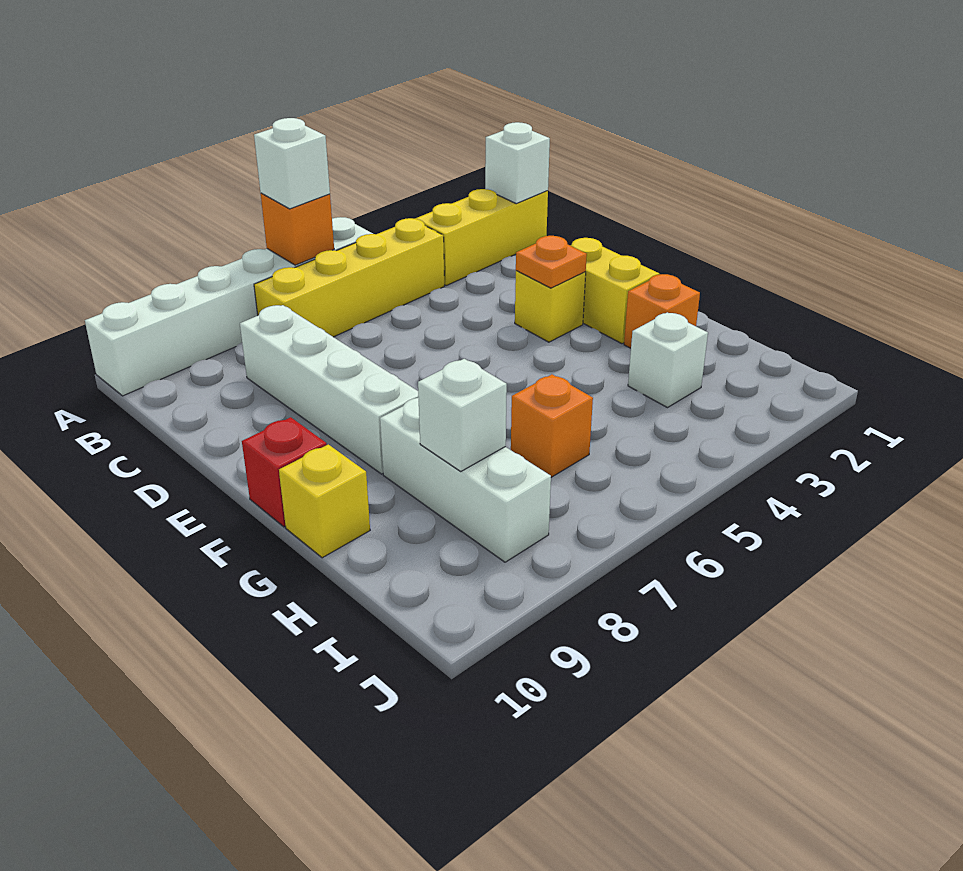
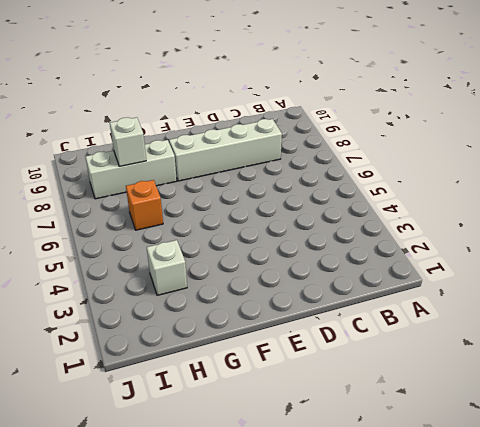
none -> white 1x6 brick [85,217,373,396]
none -> yellow 1x3 brick [415,189,548,285]
none -> yellow 1x4 brick [254,218,444,337]

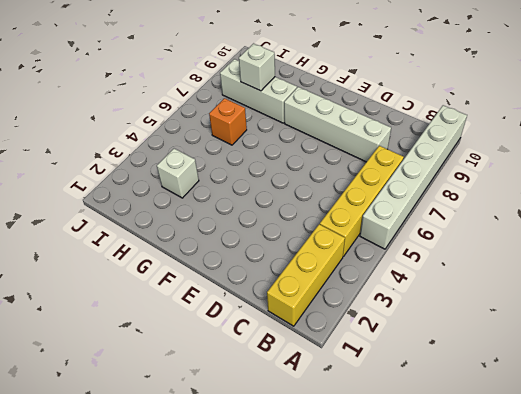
none -> yellow 1x2 brick [571,238,659,344]
none -> yellow 1x1 brick [515,271,586,342]
none -> red 1x1 brick [242,417,327,527]

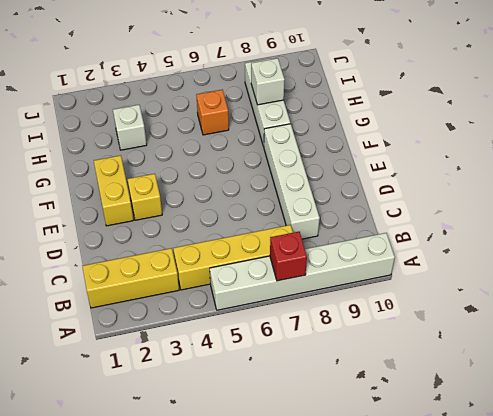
red 1x1 brick [270,232,307,281] -> red 1x1 brick moved to [242,417,327,527]
none -> orange 1x1 brick [624,274,700,348]
none -> yellow 1x1 brick [279,444,370,558]
none -> orange 1x1 brick [261,193,334,265]

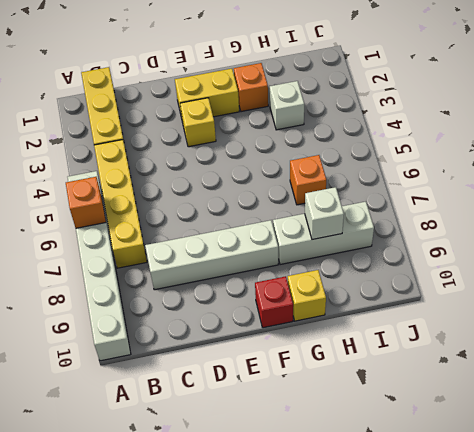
none -> white 1x1 brick [485,122,550,204]
none -> orange 1x1 plate [516,236,587,288]
none -> white 1x1 brick [254,118,330,209]

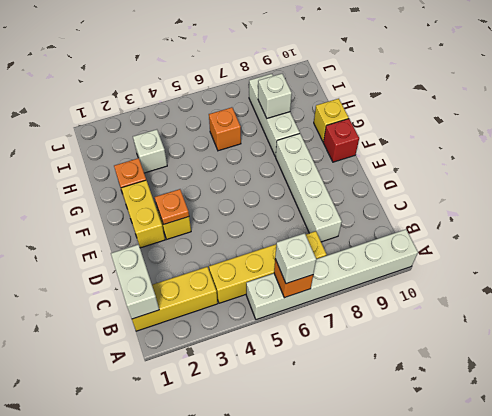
white 1x2 brick [111,245,159,319] -> white 1x1 brick [485,122,550,204]

